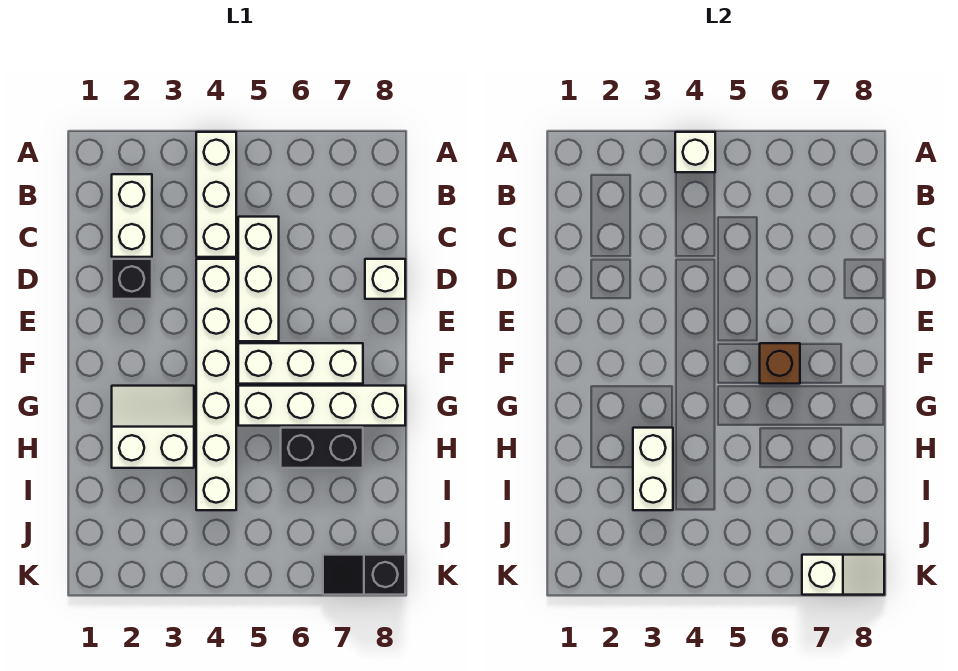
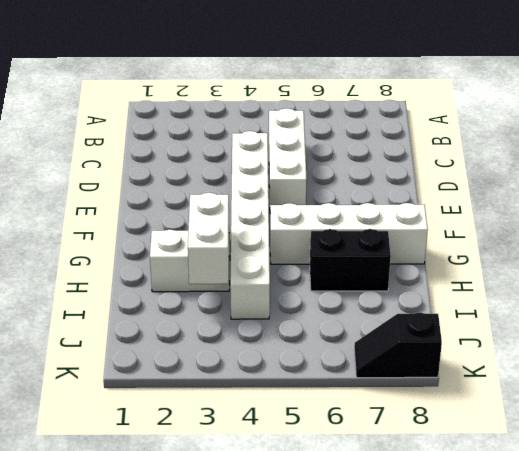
none -> white 1x3 brick [196,132,236,257]
none -> white 1x2 brick [112,174,152,257]
none -> black 1x1 brick [112,259,152,299]

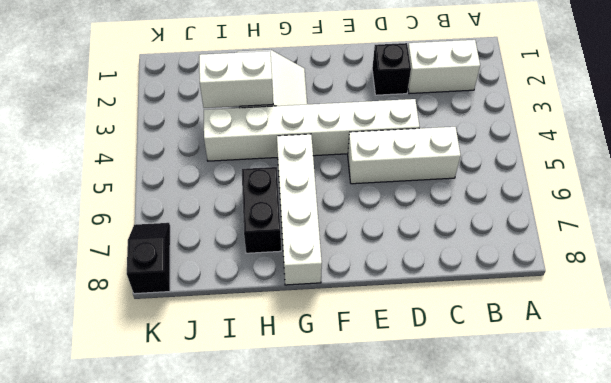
none -> white 1x3 brick [196,132,236,257]
none -> white 1x1 brick [365,259,405,299]
none -> white 1x3 brick [238,343,363,384]

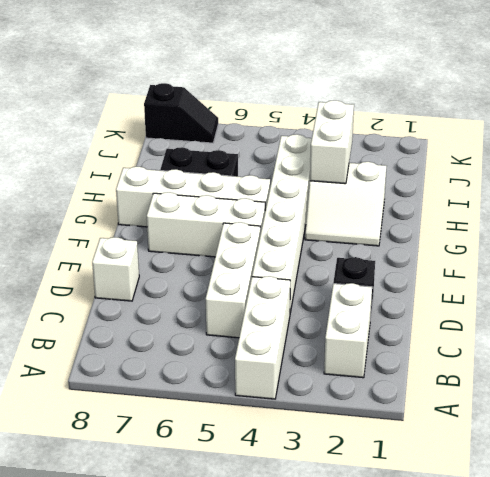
none -> white 1x1 brick [675,132,715,172]
none -> brown 1x1 brick [760,343,800,384]
none -> white 1x2 slope [802,555,884,595]

